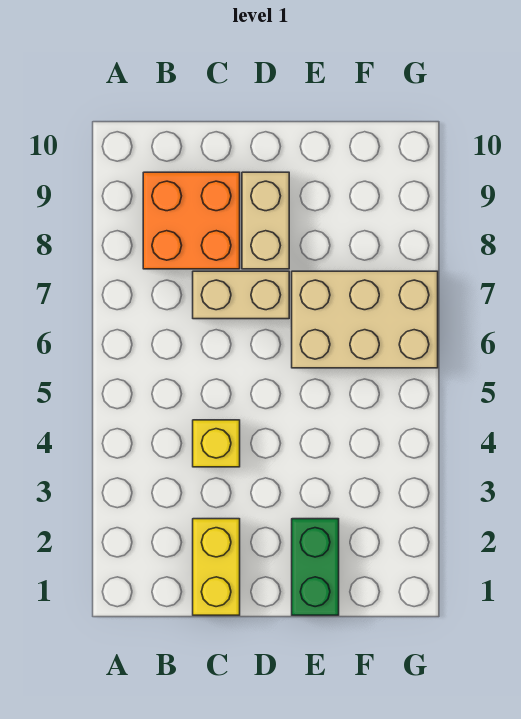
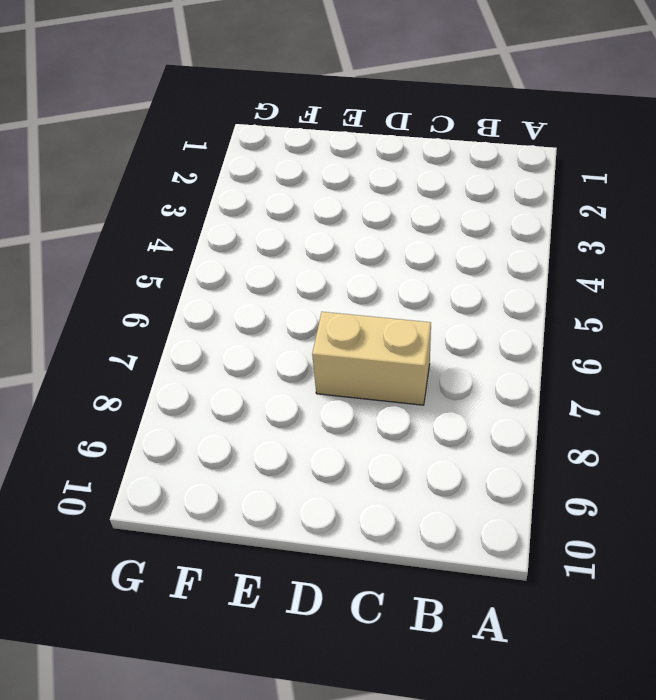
none -> orange 2x2 brick [143,172,240,269]
none -> yellow 1x2 brick [193,519,240,615]

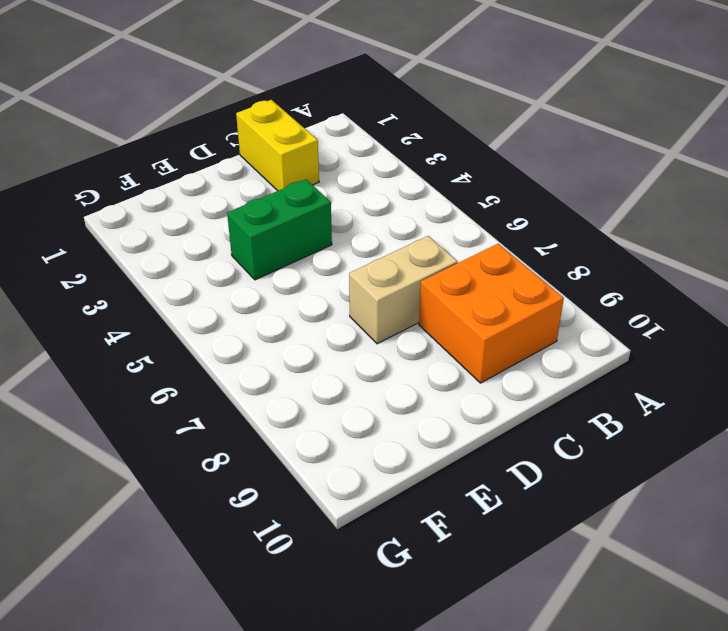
green 1x2 brick [227,179,332,280] -> green 1x2 brick turned to [292,519,339,615]
none -> yellow 1x1 brick [193,420,240,467]
none -> tan 1x2 brick [242,172,289,269]

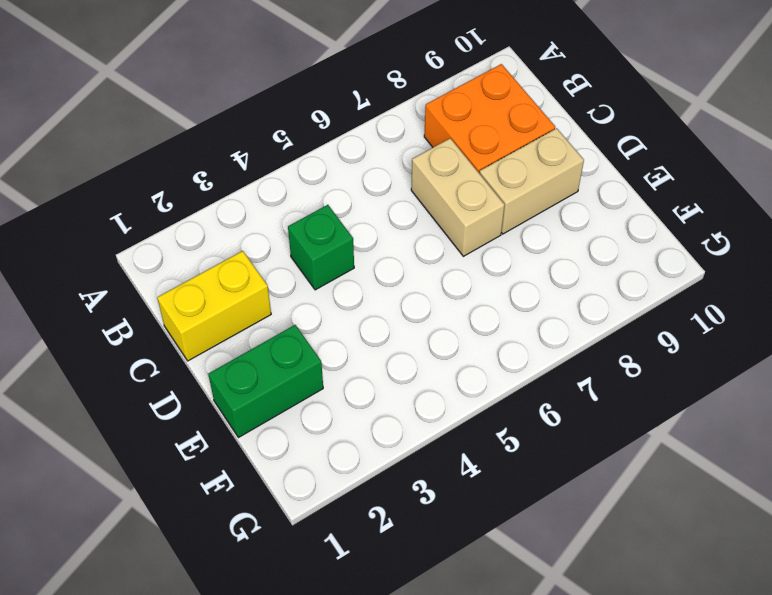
green 1x1 brick [288,205,354,290] -> yellow 1x1 brick [193,420,240,467]
none -> tan 2x3 brick [292,271,438,368]

